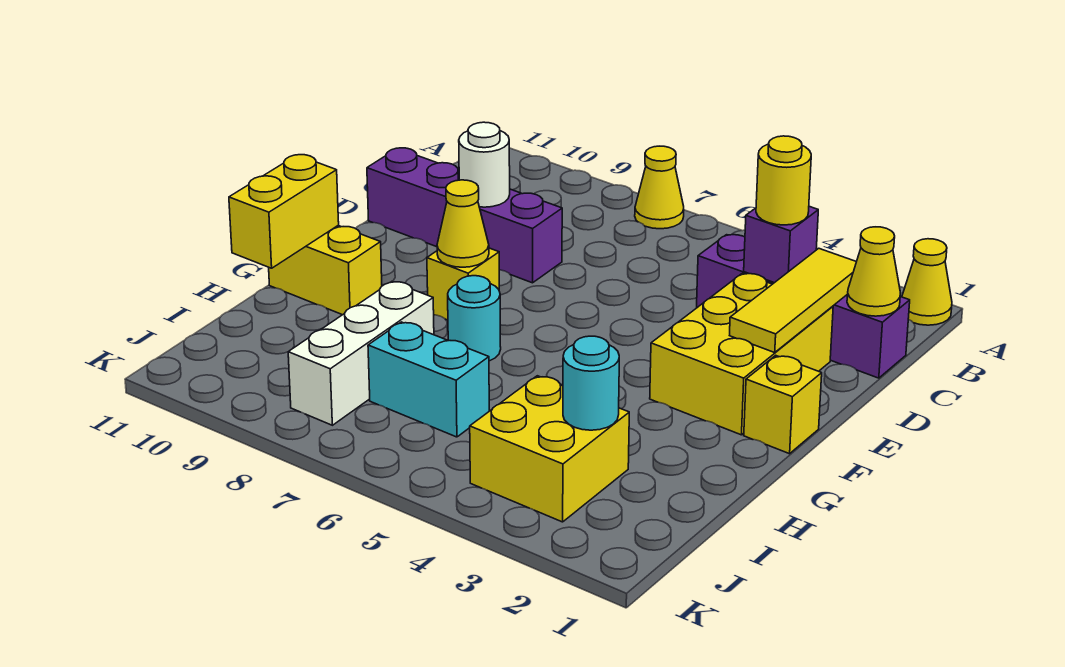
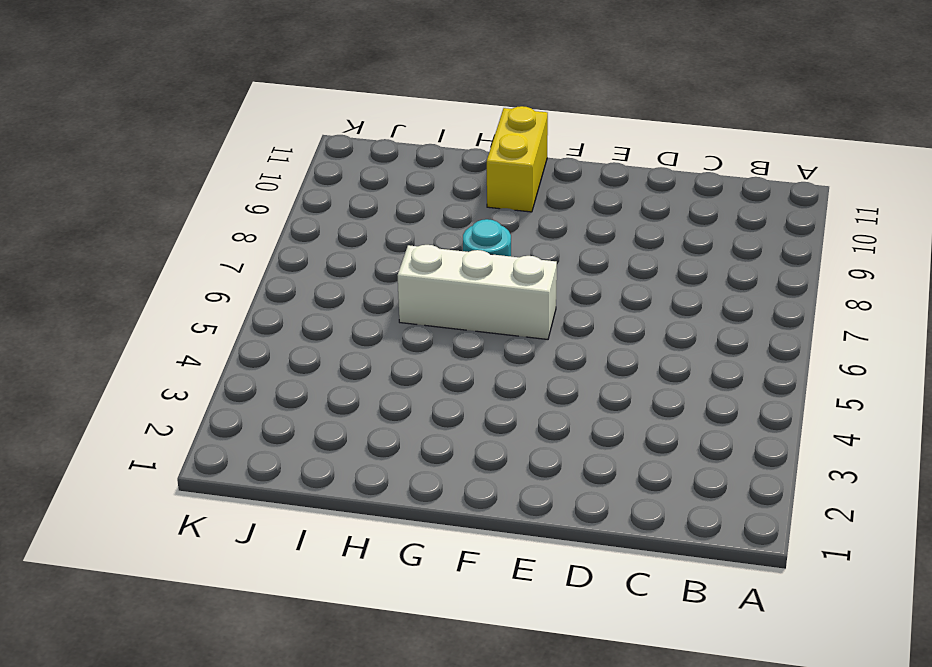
white 1x3 brick [397,245,557,339] -> white 1x3 brick moved to [288,282,434,425]
none -> yellow 1x1 cone [902,239,952,325]
none -> yellow 1x1 cone [635,146,684,229]
none -> purple 1x4 brick [697,235,910,378]

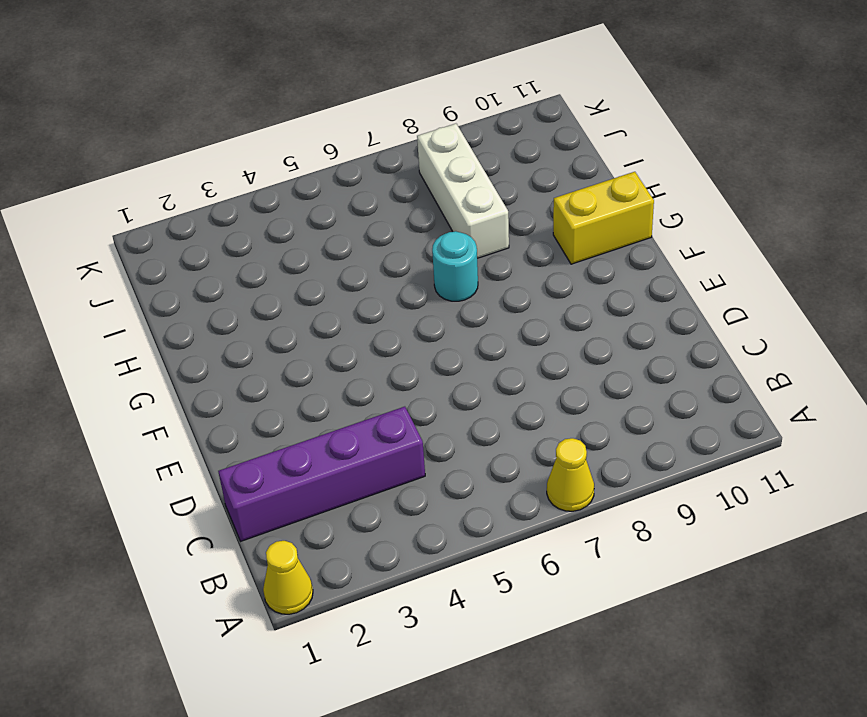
none -> yellow 2x3 brick [650,273,833,435]
none -> purple 1x4 brick [367,148,562,283]
none -> yellow 1x1 brick [744,355,822,454]

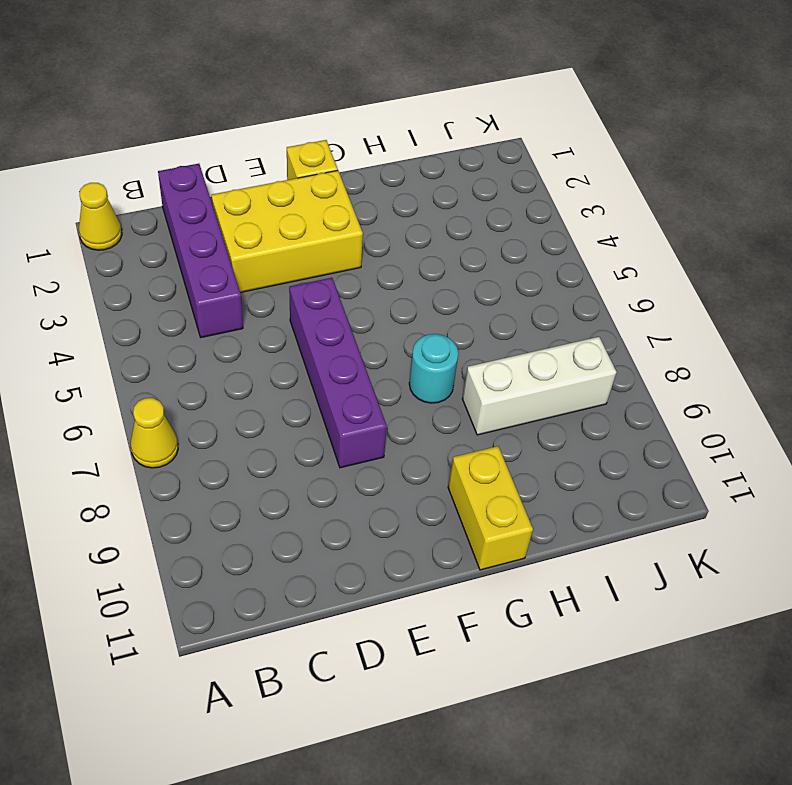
purple 1x4 brick [289,278,387,468] -> purple 1x4 brick moved to [367,148,562,283]
none -> yellow 1x1 brick [427,248,499,320]
none -> yellow 2x2 brick [470,376,629,522]
none -> cyan 1x2 brick [368,322,489,437]

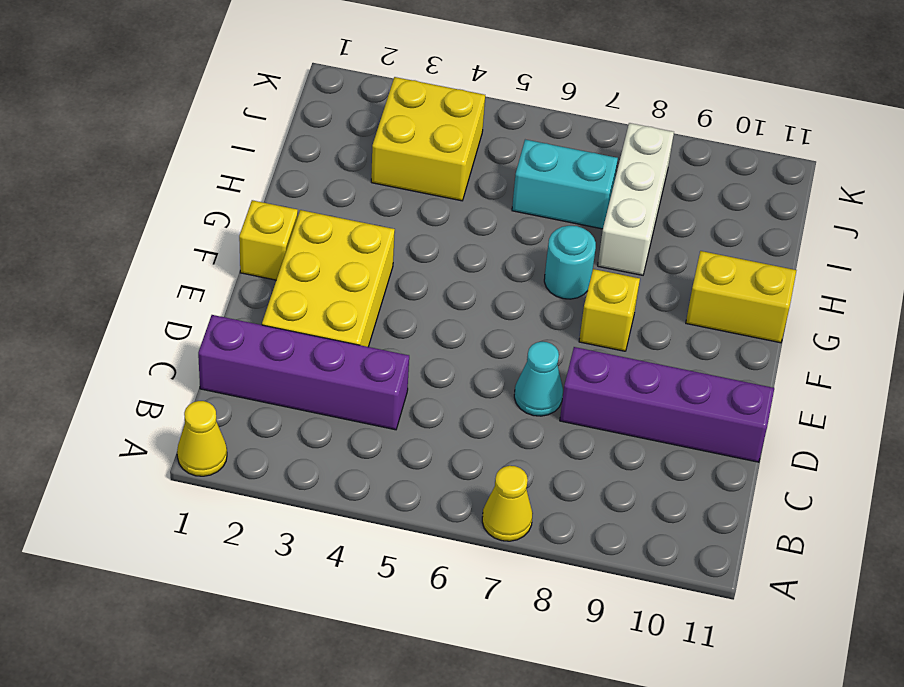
cyan 1x1 cone [514,342,563,416] -> none
none -> yellow 1x1 cone [847,227,900,316]
none -> yellow 1x3 tile [730,248,856,352]
none -> purple 1x1 brick [744,206,818,283]

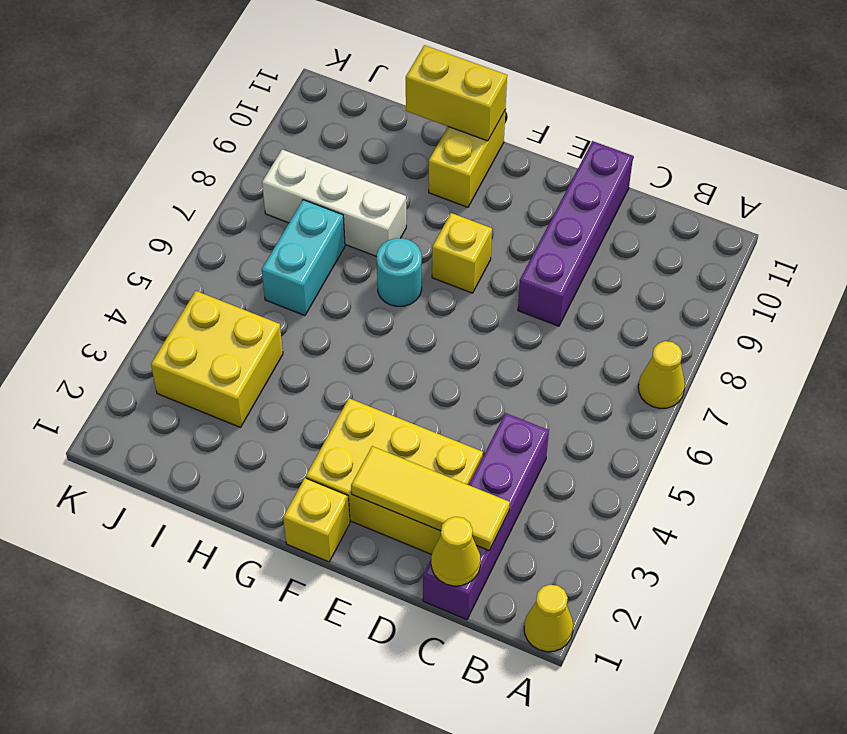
none -> purple 1x1 brick [744,206,818,283]
none -> white 1x1 round brick [459,122,510,207]
none -> yellow 1x1 cone [437,180,489,267]

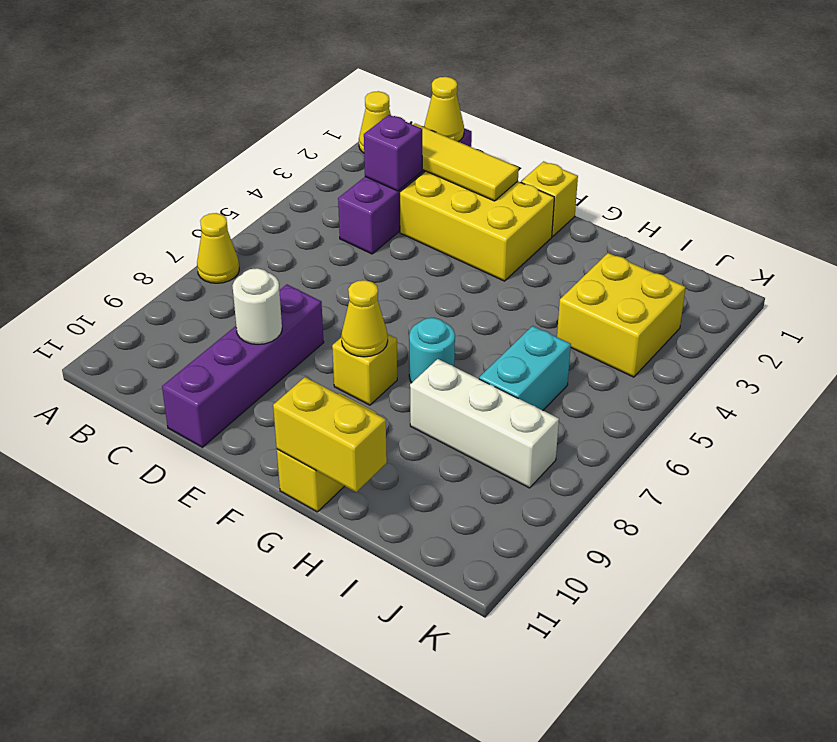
none -> cyan 1x1 round brick [563,336,619,430]
none -> yellow 1x1 round brick [756,136,811,225]

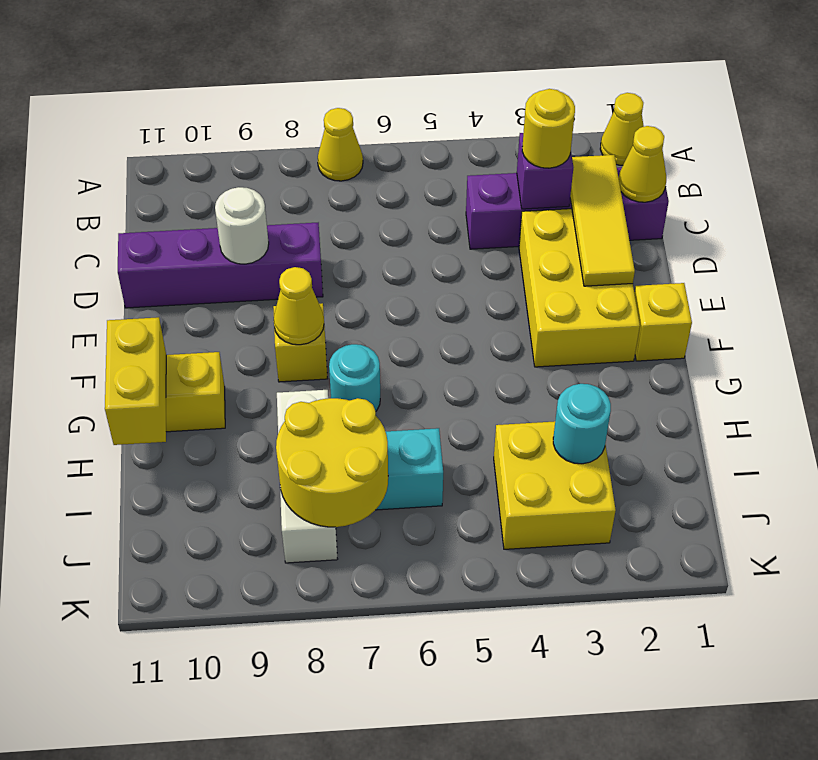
yellow 2x2 round brick [276,398,388,527] -> none

